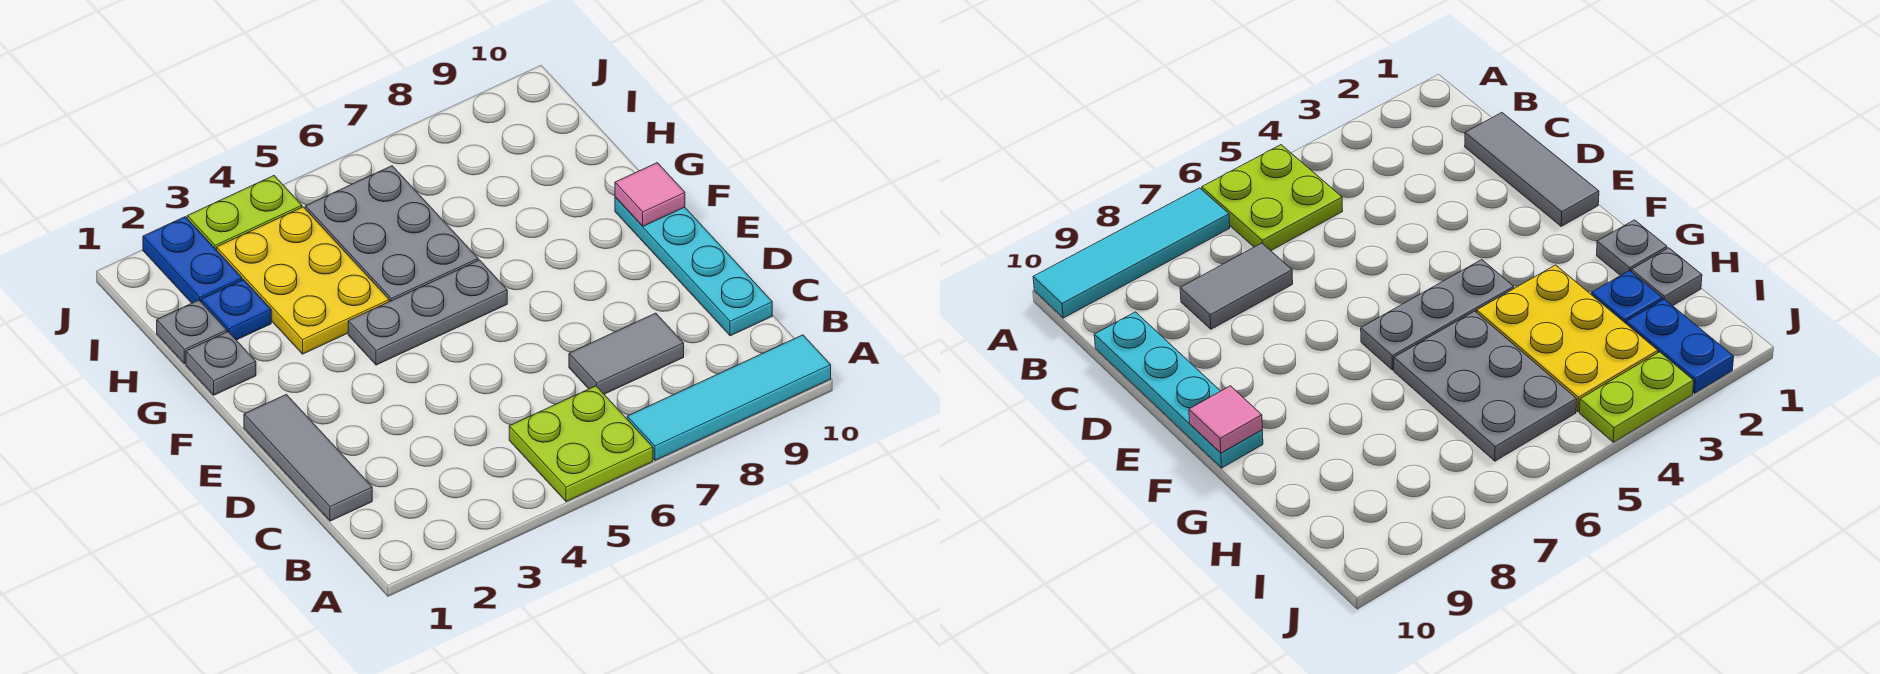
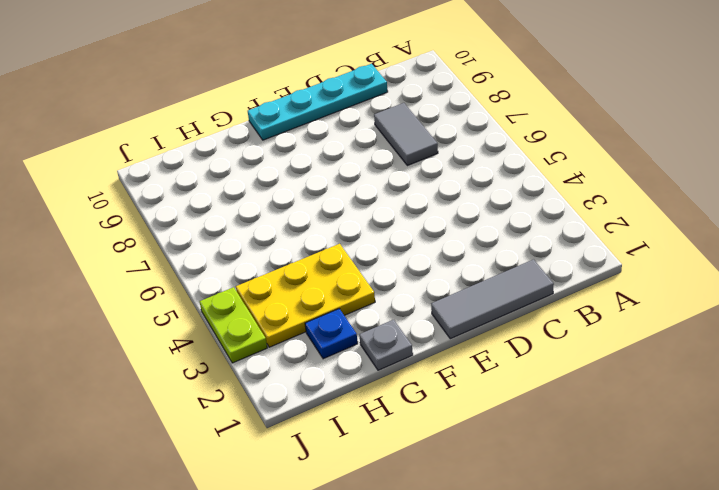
none -> lime 2x2 plate [509,386,653,502]
none -> cyan 1x4 tile [627,335,831,460]
none -> grey 1x3 plate [348,260,507,365]

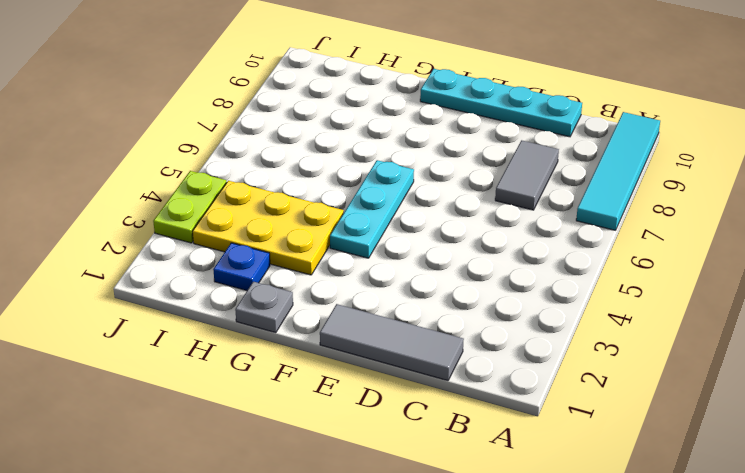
cyan 1x3 plate [330,160,414,258] -> grey 1x3 plate [348,260,507,365]
none -> lime 2x2 plate [509,386,653,502]
none -> grey 2x3 plate [305,166,478,301]
none -> grey 1x1 plate [157,300,227,364]

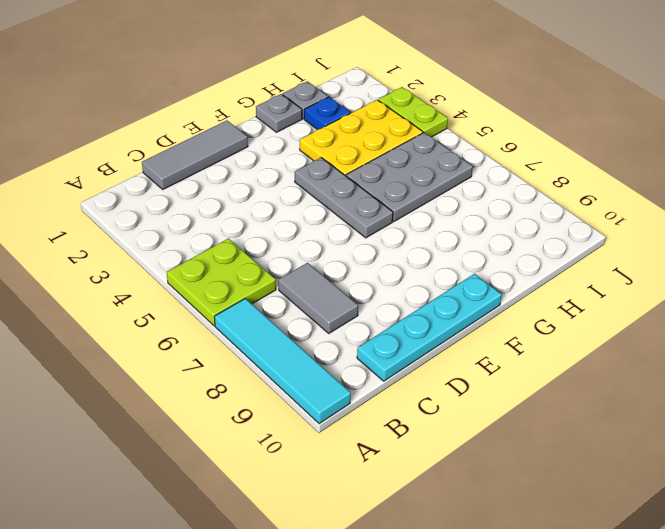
none -> blue 1x2 plate [143,217,242,303]
none -> pink 1x1 tile [615,163,685,226]

